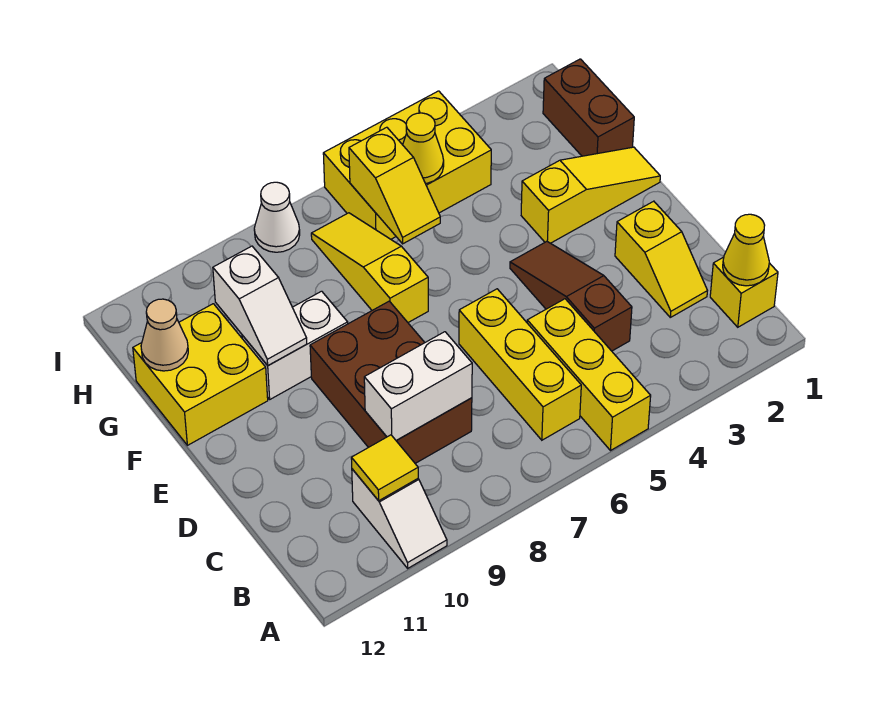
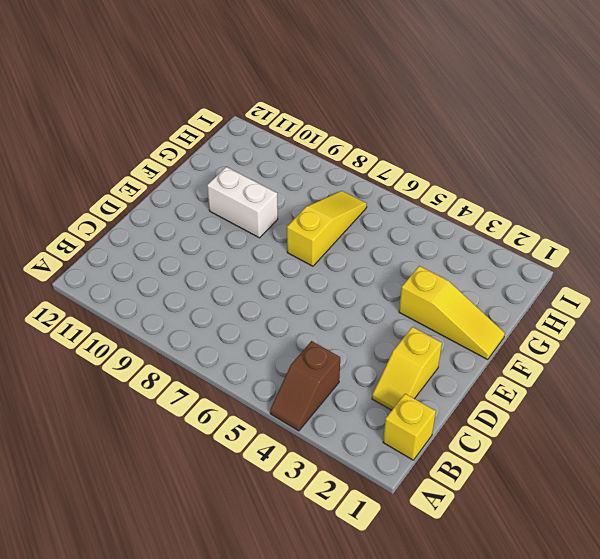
brown 1x2 slope [270,341,340,431] -> none
none -> yellow 1x3 brick [527,299,651,450]
none -> white 1x2 slope [352,469,447,568]
none -> yellow 1x3 brick [459,289,581,440]

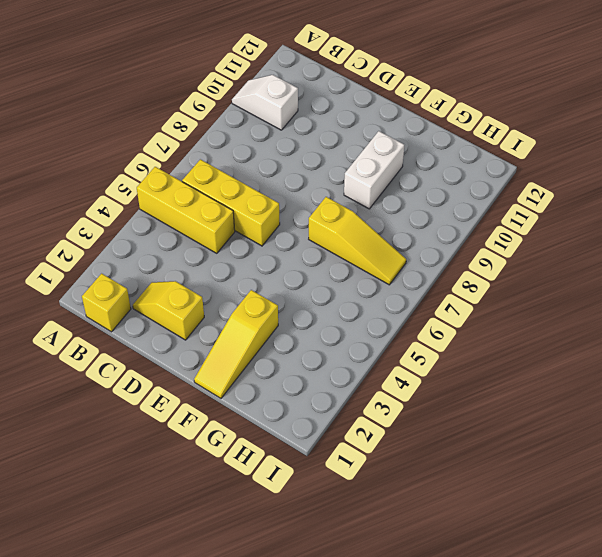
none -> brown 1x3 slope [510,242,632,351]
none -> brown 2x3 brick [310,301,472,463]
none -> yellow 2x2 brick [133,304,268,445]

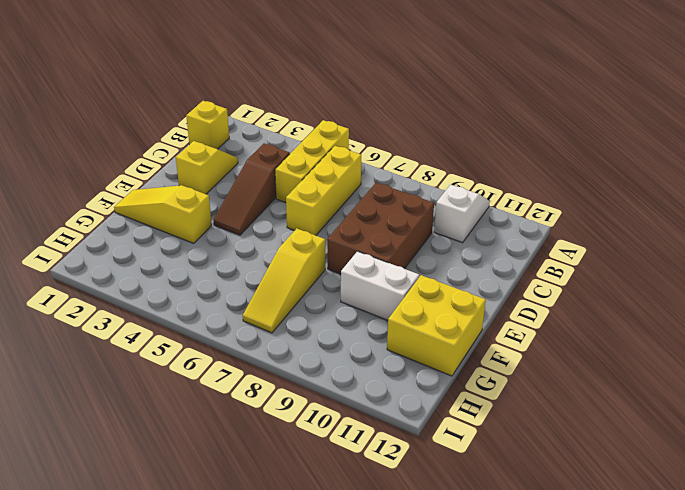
none -> brown 1x2 brick [543,59,634,156]
none -> yellow 2x3 brick [323,91,491,239]
none -> white 1x1 cone [254,182,300,252]

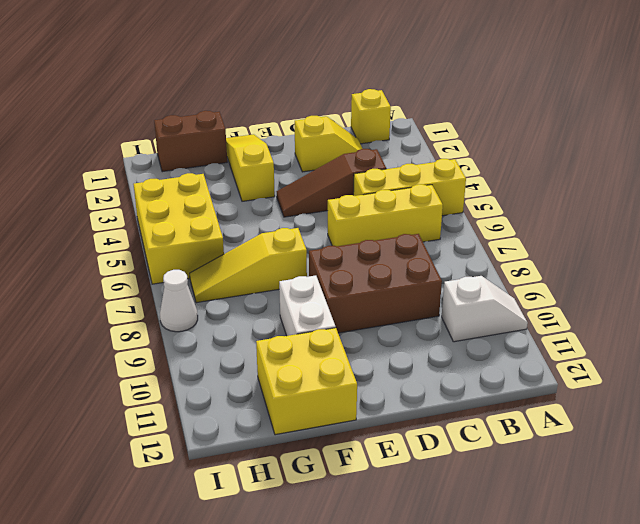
none -> yellow 1x1 cone [723,214,769,286]
none -> yellow 1x1 tile [351,435,418,501]
none -> white 1x2 brick [364,332,472,441]

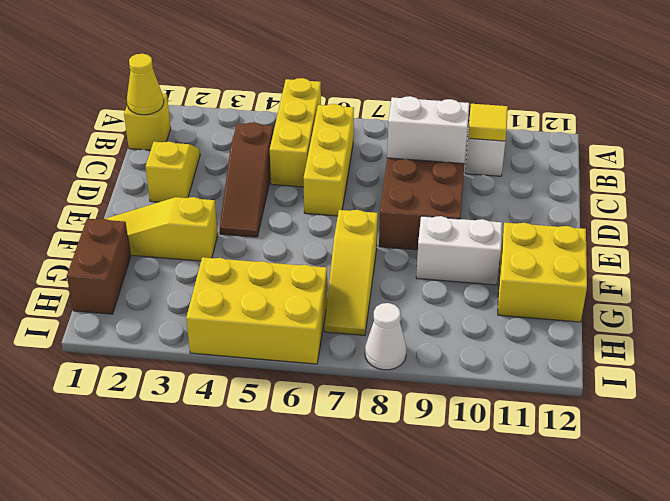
none -> white 1x2 slope [213,246,307,365]
none -> yellow 1x2 slope [349,127,440,244]
none -> tan 1x1 cone [141,299,188,371]

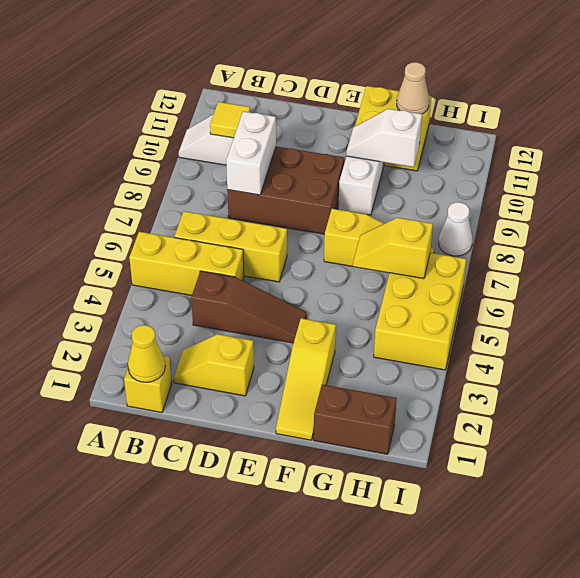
none -> yellow 1x1 cone [403,113,444,183]

